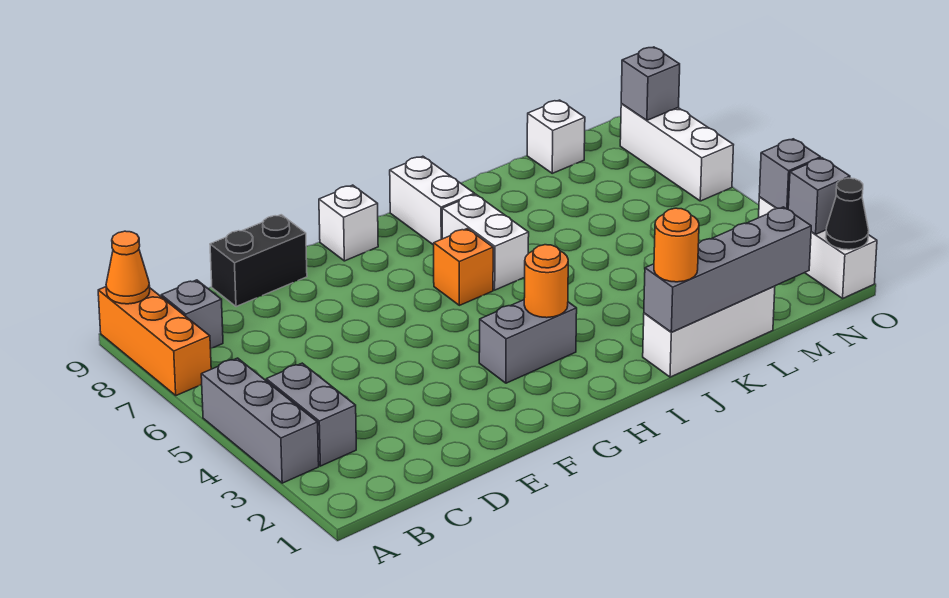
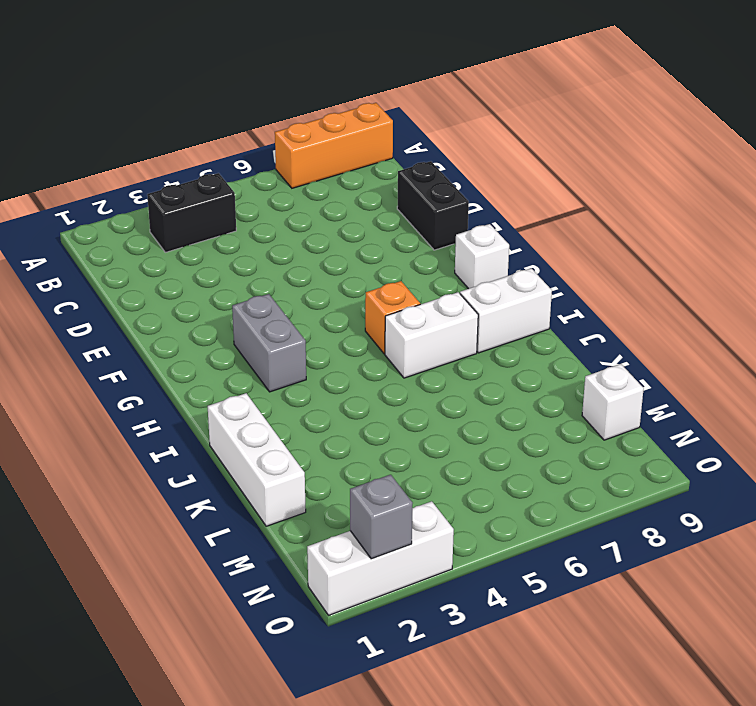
black 1x2 brick [147,173,236,252] -> grey 1x2 brick [266,363,356,466]
none -> grey 1x3 brick [201,358,319,483]
none -> grey 1x1 brick [161,280,223,349]
none -> white 1x3 brick [620,104,733,201]

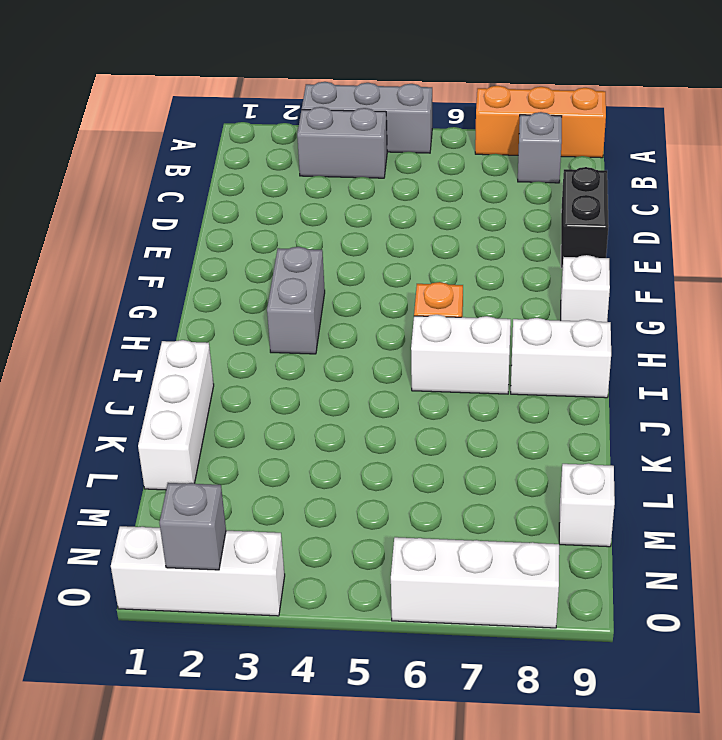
none -> orange 1x1 cone [106,231,150,304]
none -> orange 1x1 round brick [524,245,568,318]
none -> grey 1x4 brick [644,207,811,332]

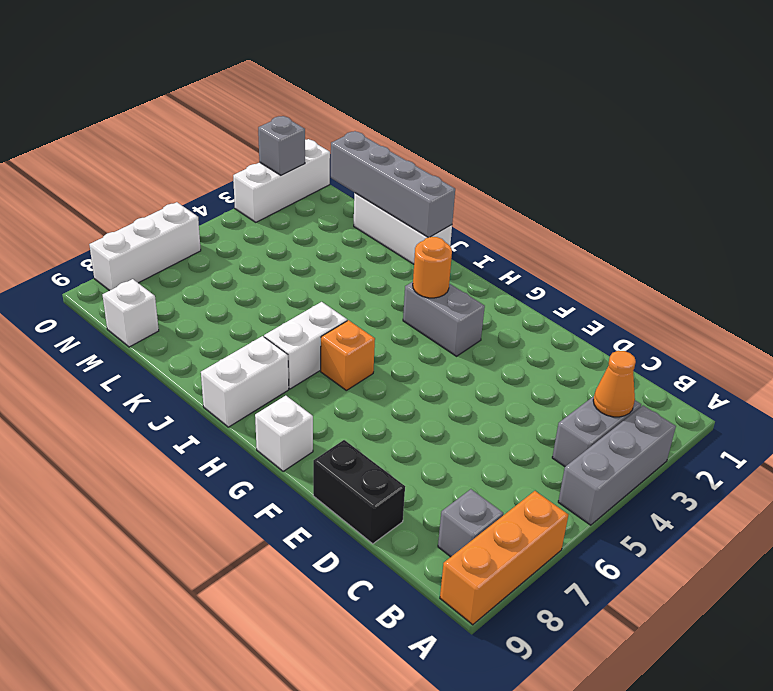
orange 1x1 cone [593,351,636,417] -> orange 1x1 cone moved to [106,231,150,304]
none -> black 1x1 cone [826,178,869,250]
none -> grey 1x1 brick [759,139,821,209]
none -> grey 1x1 brick [621,47,680,120]

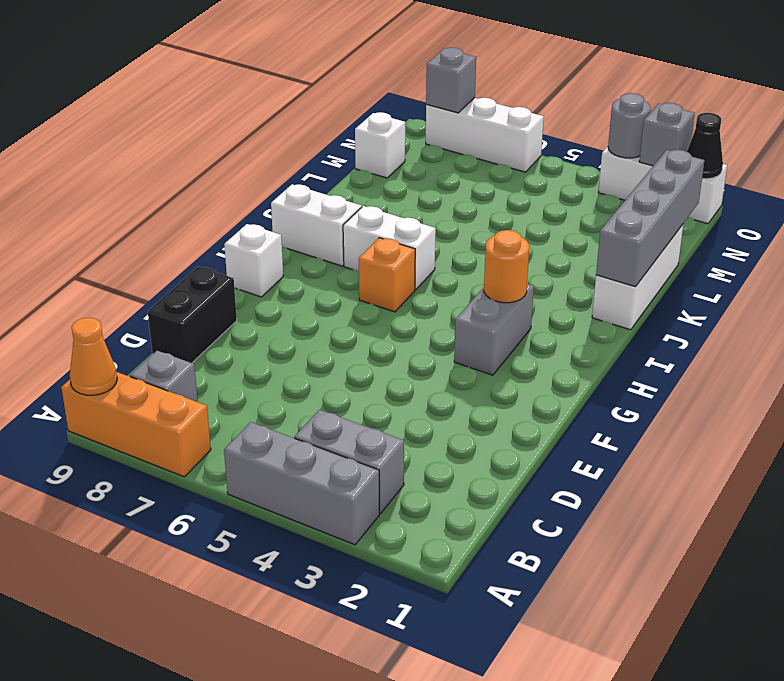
grey 1x1 round brick [608,93,651,158] -> grey 1x1 brick [759,139,821,209]
none -> orange 1x1 round brick [654,208,699,282]

